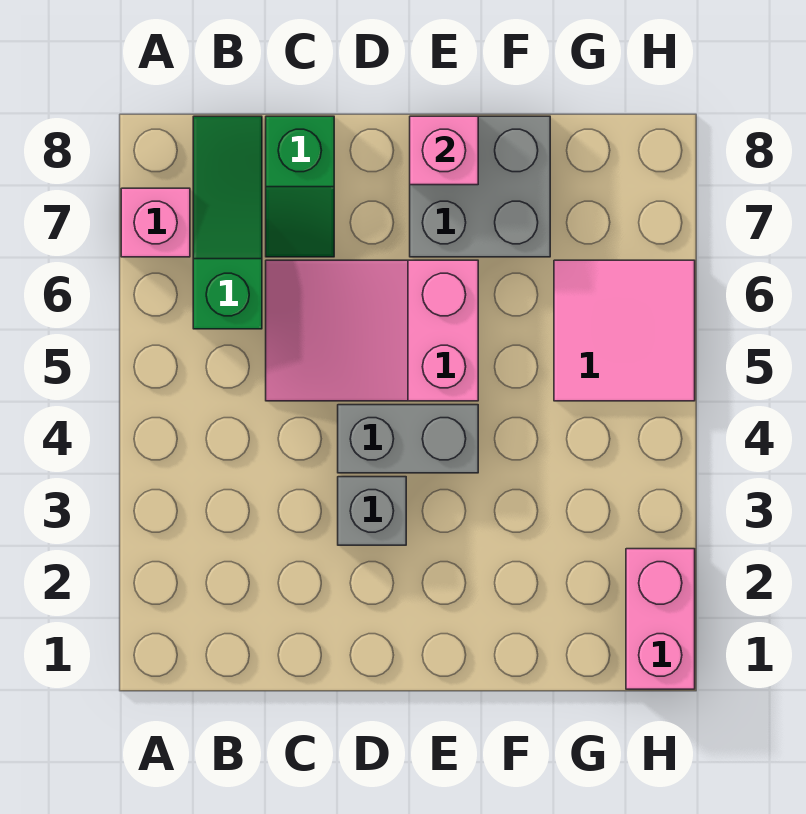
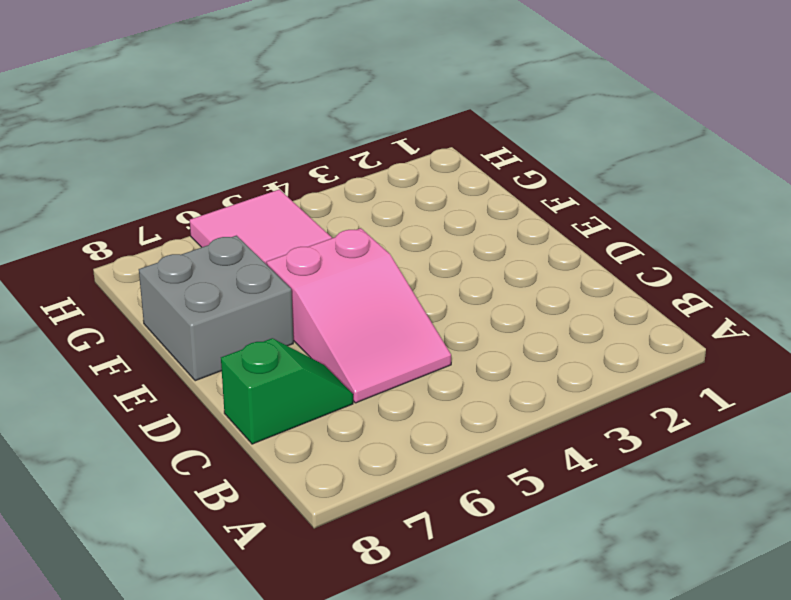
none -> pink 1x1 brick [121,188,190,257]
none -> green 1x3 slope [193,116,262,329]

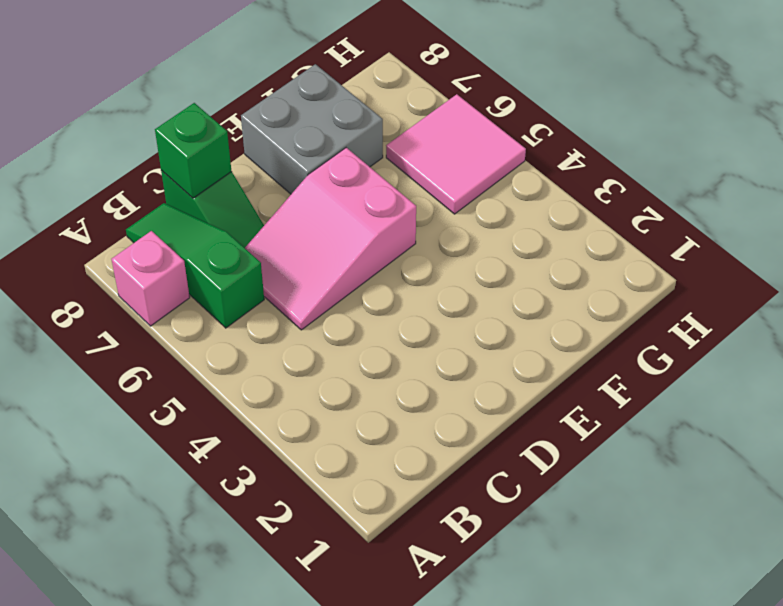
green 1x1 brick [155,103,232,198] -> none
none -> grey 1x1 brick [338,477,406,545]
none -> grey 1x2 brick [338,405,478,473]

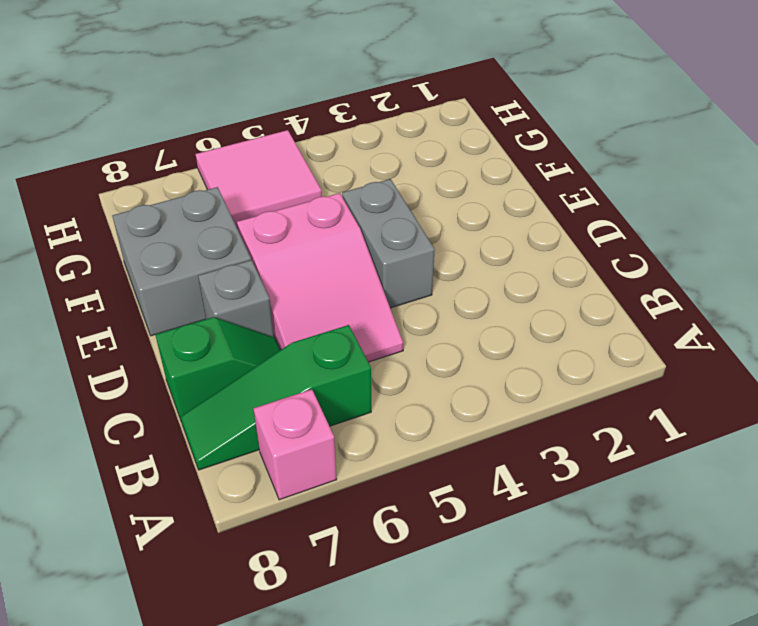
grey 1x1 brick [198,260,274,337] -> grey 1x1 brick moved to [338,477,406,545]
none -> pink 1x2 brick [626,549,695,689]
none -> pink 1x1 brick [410,116,478,185]

